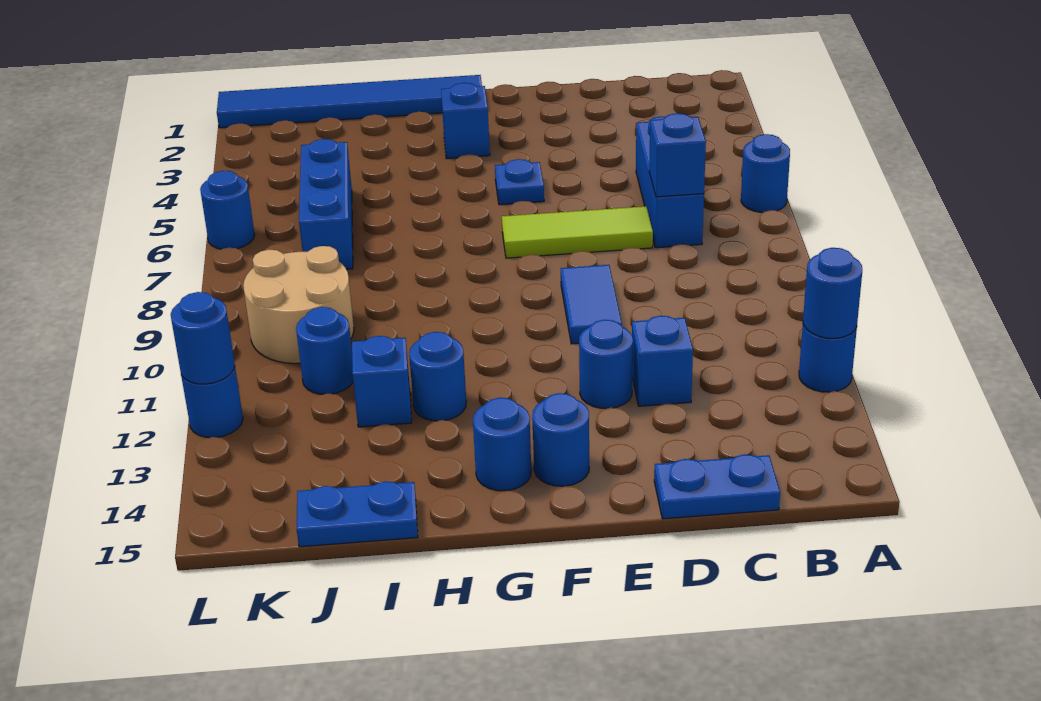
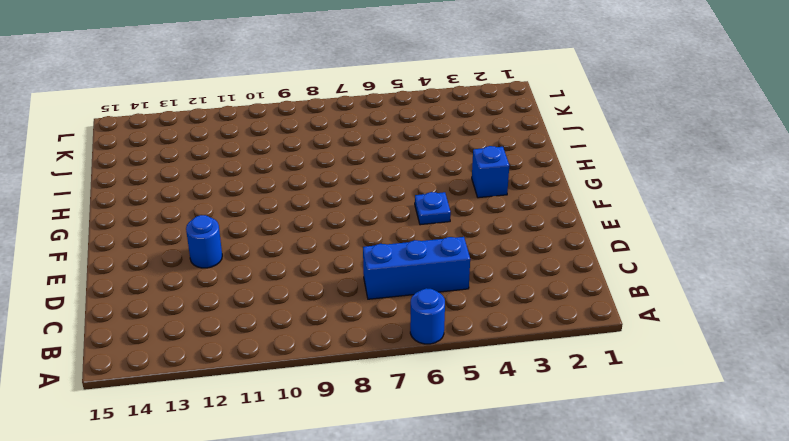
none -> blue 1x1 round brick [799,325,857,392]
none -> blue 1x2 plate [654,455,780,519]
none -> lime 1x3 tile [502,206,653,258]

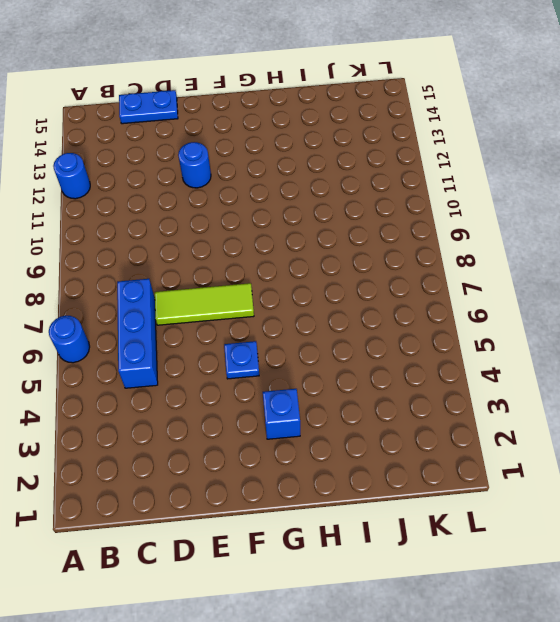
none -> blue 1x1 brick [632,316,693,406]
none -> blue 1x2 tile [561,265,622,344]
none -> blue 1x1 round brick [532,393,589,486]

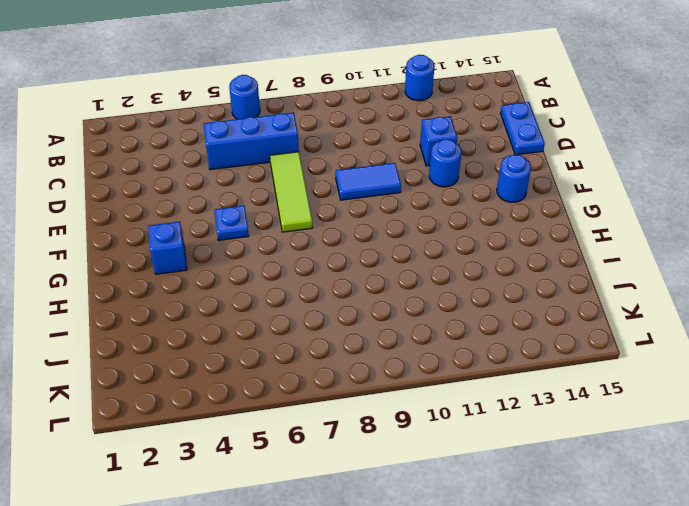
none -> blue 1x6 tile [217,75,482,128]
none -> blue 1x1 round brick [473,398,531,491]
none -> blue 1x1 round brick [409,332,466,421]

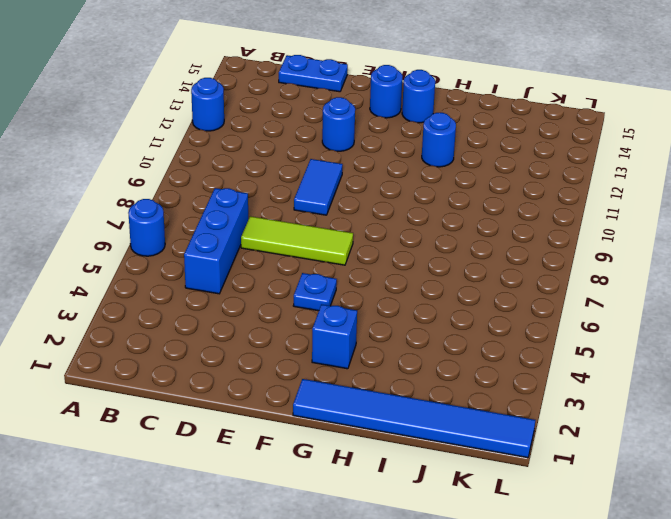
none -> blue 1x1 brick [632,316,693,406]
none -> blue 1x1 brick [352,336,412,427]
none -> blue 1x2 plate [297,481,418,547]

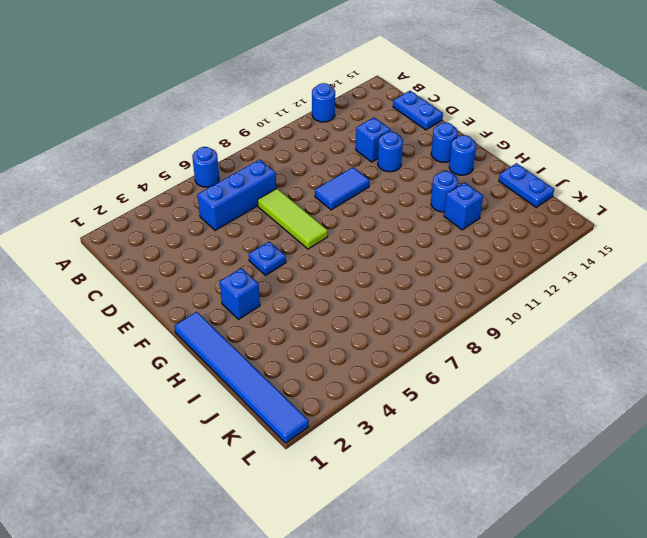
none -> blue 1x3 brick [299,139,353,269]
none -> tan 2x2 round brick [243,246,354,364]
none -> blue 1x1 round brick [296,307,353,394]

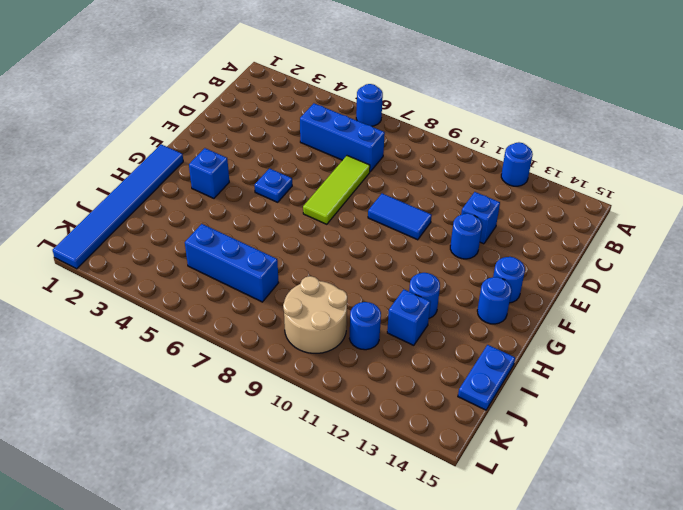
none -> blue 1x2 plate [654,455,780,519]
none -> blue 1x1 round brick [200,171,255,249]
none -> blue 1x1 round brick [181,367,243,438]

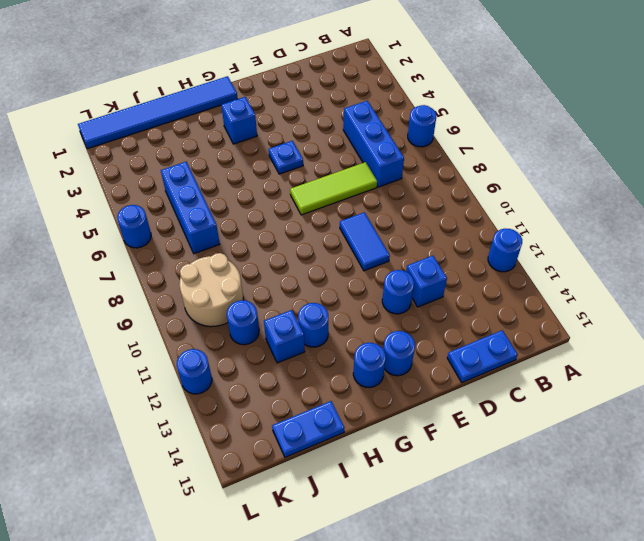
none -> blue 1x1 round brick [803,248,862,338]
none -> blue 1x1 brick [649,113,706,197]
none -> blue 1x1 round brick [171,292,235,384]

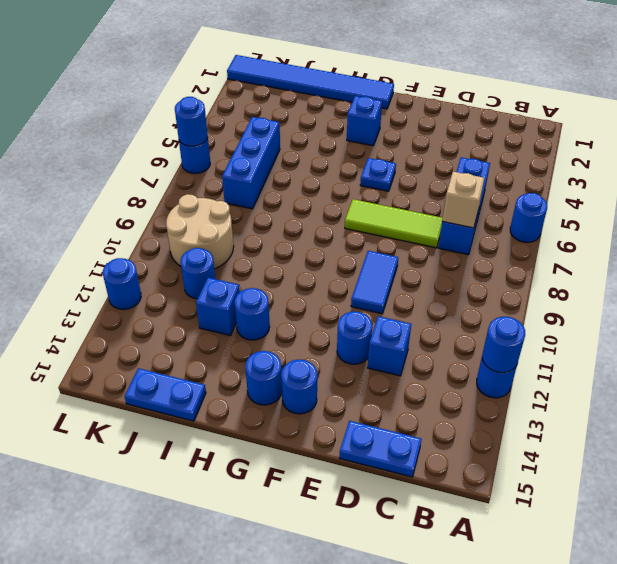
tan 1x1 brick [442,172,484,228] -> blue 1x1 brick [649,113,706,197]
blue 1x1 round brick [175,97,208,146] -> blue 1x1 round brick moved to [171,292,235,384]

